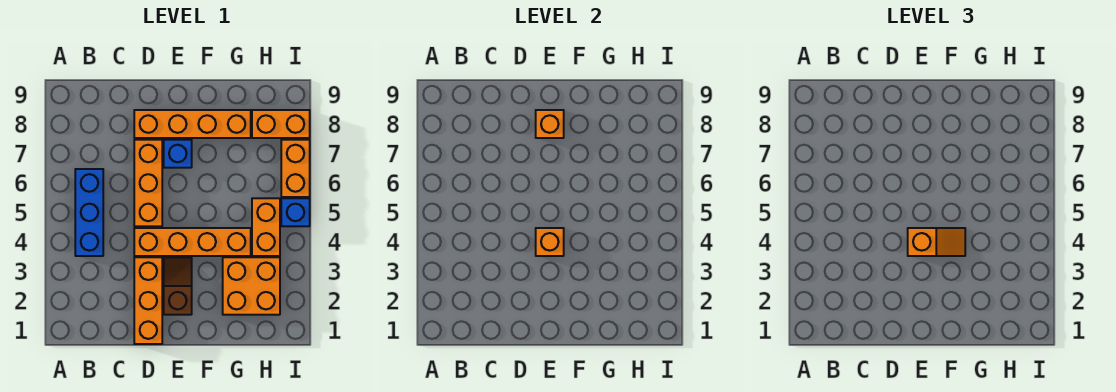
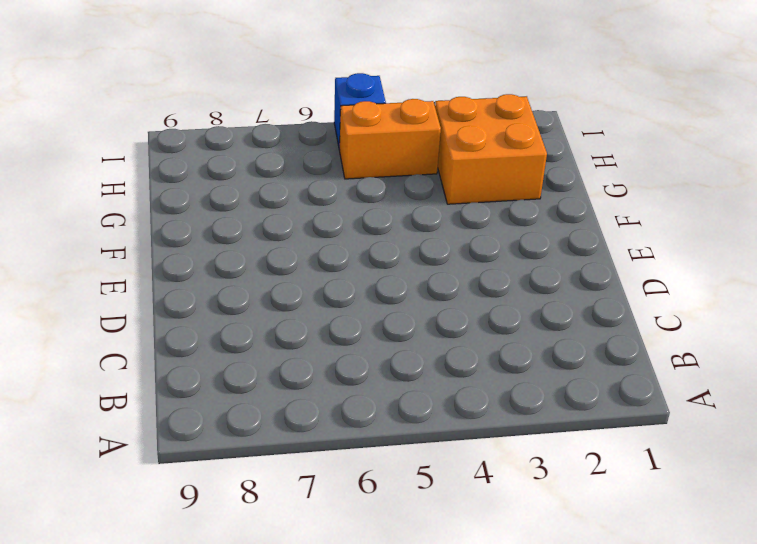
none -> blue 1x3 brick [75,169,103,256]
none -> orange 1x3 brick [134,257,162,344]
none -> orange 1x4 brick [134,228,251,256]

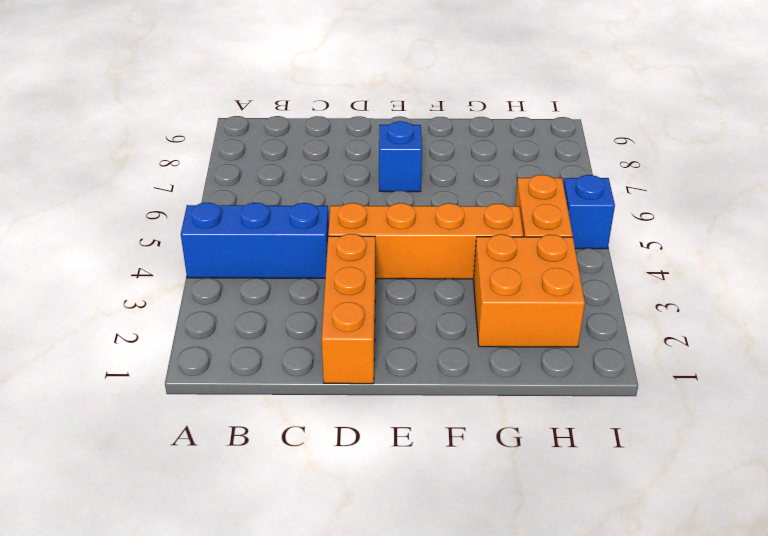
blue 1x3 brick [181,203,329,278] -> blue 1x3 brick turned to [75,169,103,256]
none -> orange 1x3 brick [134,140,162,226]
none -> orange 1x4 brick [134,110,251,138]
none -> brown 1x2 slope [164,257,192,315]

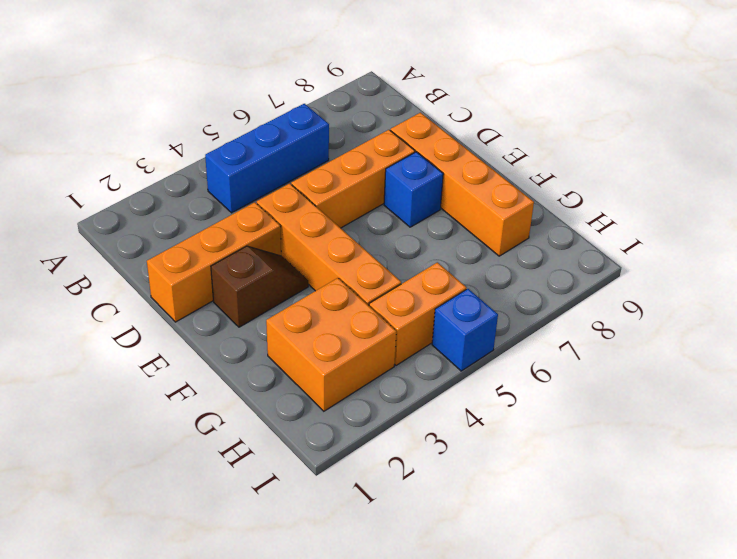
none -> orange 1x2 brick [252,110,310,138]
none -> orange 1x2 brick [281,140,310,197]
none -> orange 1x1 brick [536,228,564,256]

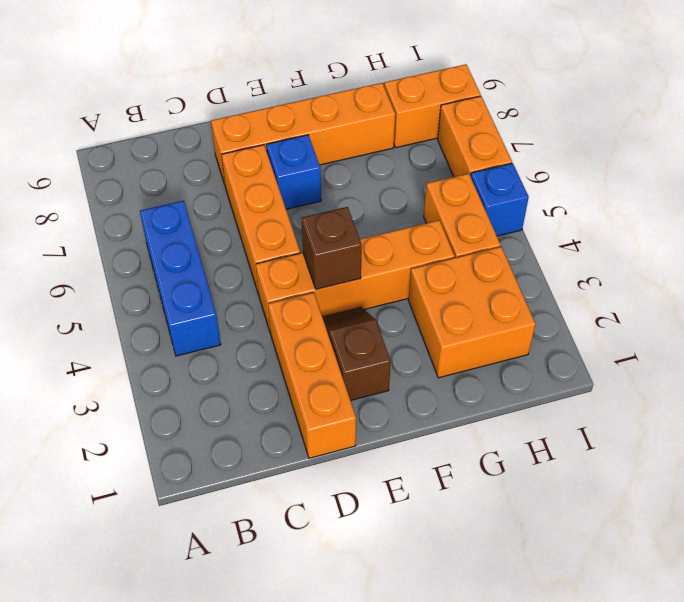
brown 1x1 brick [301,207,362,289] -> orange 1x1 brick [536,228,564,256]
none -> orange 1x1 brick [536,110,564,138]
none -> orange 1x2 slope [908,228,965,256]

